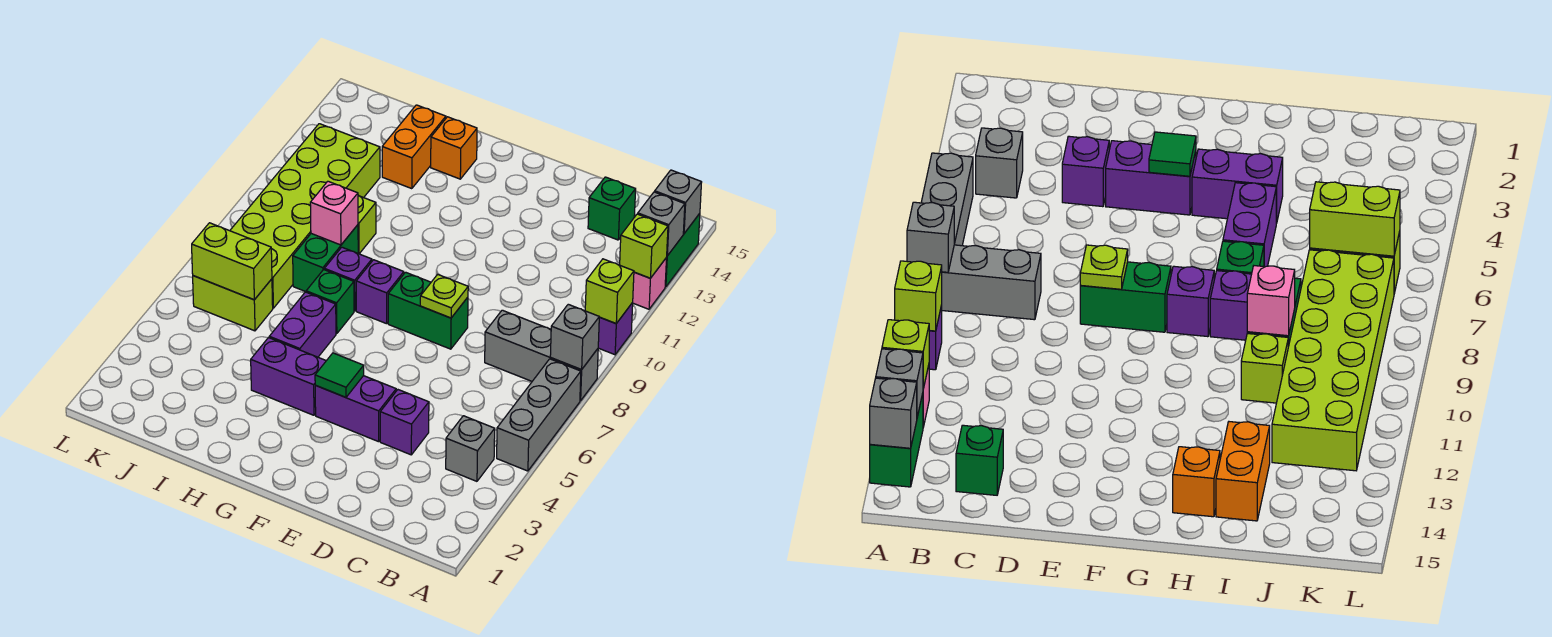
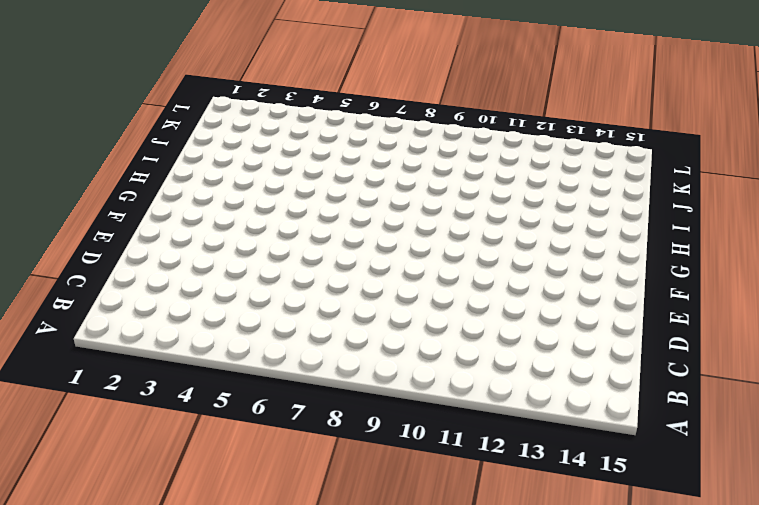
none -> grey 1x3 brick [497,359,581,471]
none -> grey 1x3 brick [485,310,598,401]
none -> purple 1x1 brick [598,303,633,355]
none -> pink 1x1 brick [632,258,667,309]

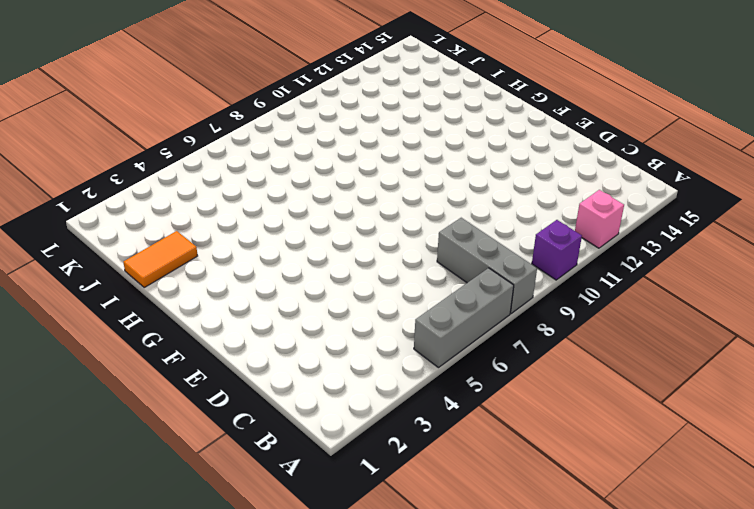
orange 1x2 tile [123,231,198,287] -> none
none -> green 1x2 brick [665,213,700,287]
none -> grey 1x1 brick [446,416,495,481]
none -> green 1x1 brick [588,177,636,240]
none -> purple 1x1 brick [380,390,429,455]

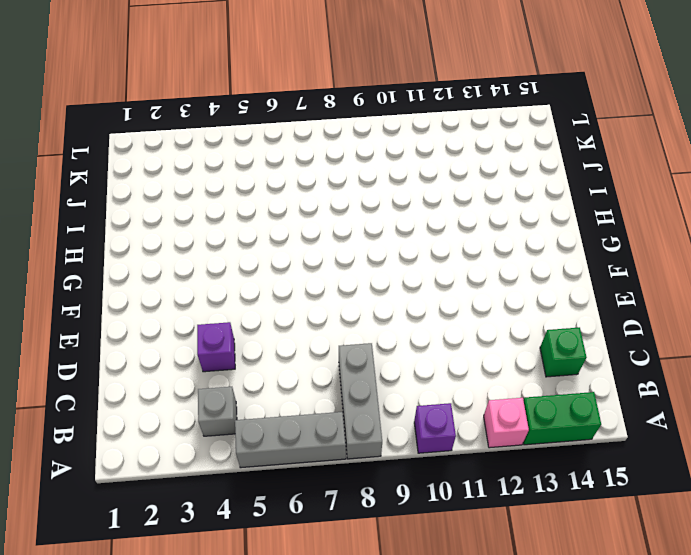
none -> purple 1x2 brick [315,376,396,442]
none -> green 1x2 brick [388,272,468,349]
none -> purple 1x2 brick [251,338,326,415]
none -> purple 1x1 brick [356,260,404,324]

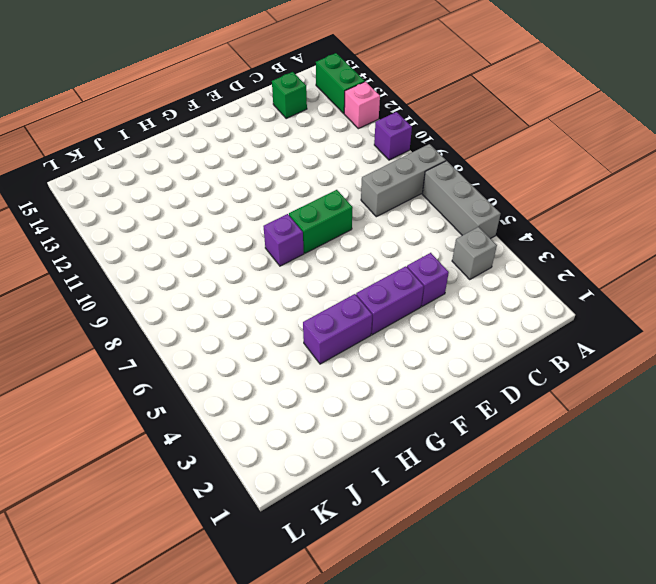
none -> purple 1x2 brick [269,292,336,357]
none -> green 1x1 brick [306,270,354,334]
none -> purple 1x1 brick [324,247,372,311]
none -> orange 1x1 brick [431,117,477,179]

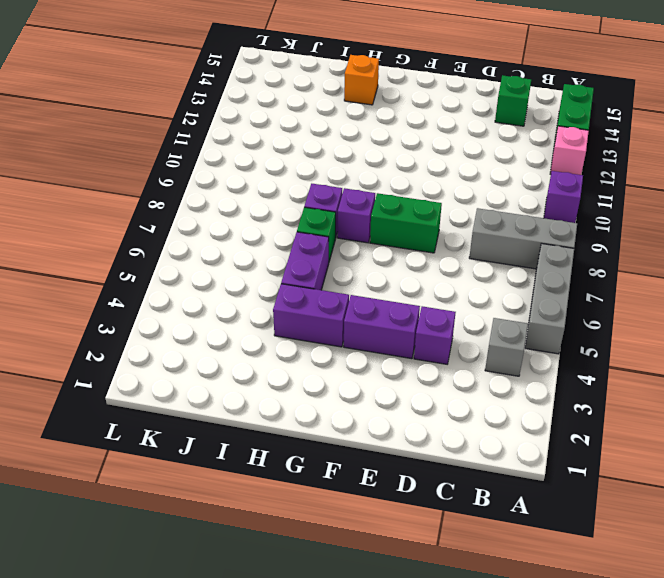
none -> green 1x2 brick [293,225,358,292]
none -> lime 1x1 brick [358,195,376,254]
none -> orange 1x2 brick [382,105,446,189]
none -> lime 1x2 brick [193,276,273,331]

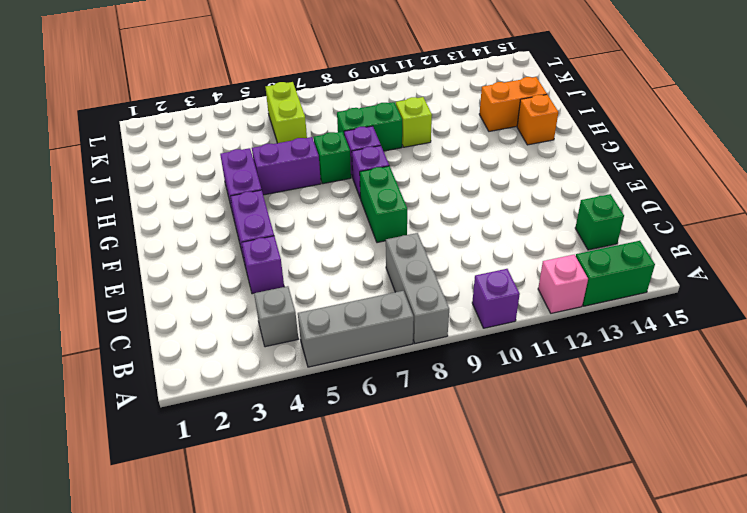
none -> lime 2x6 brick [230,124,380,308]
none -> grey 1x1 brick [550,304,599,370]
none -> lime 1x1 brick [585,259,634,323]
none -> lime 1x1 brick [620,214,668,278]

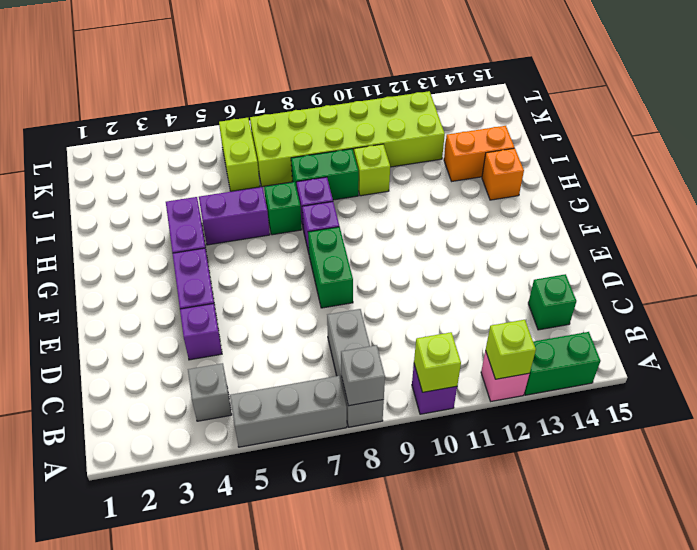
none -> grey 1x1 brick [638,192,685,256]
none -> grey 1x1 brick [655,170,702,234]
none -> lime 1x1 plate [420,274,468,318]
none -> green 1x1 tile [315,353,364,397]

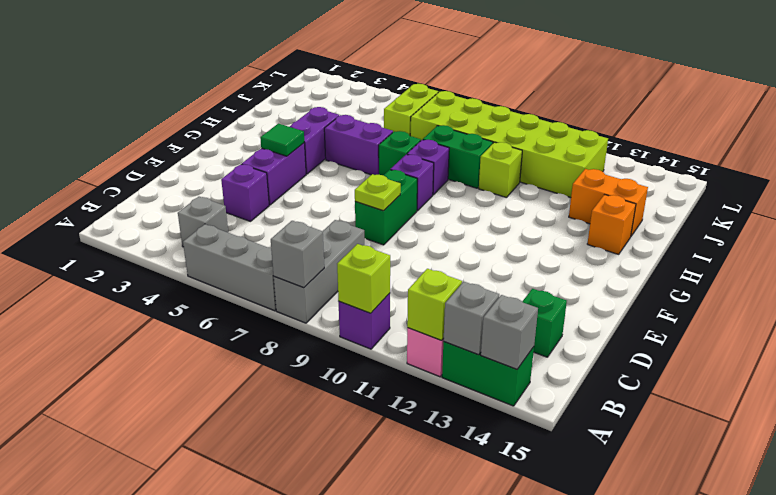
none -> pink 1x1 brick [310,181,358,245]
none -> lime 1x2 brick [192,223,272,300]

